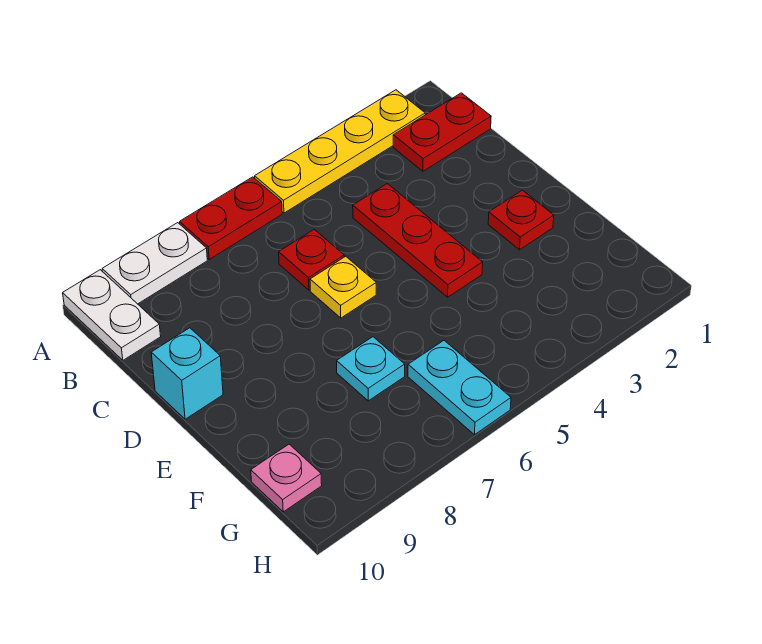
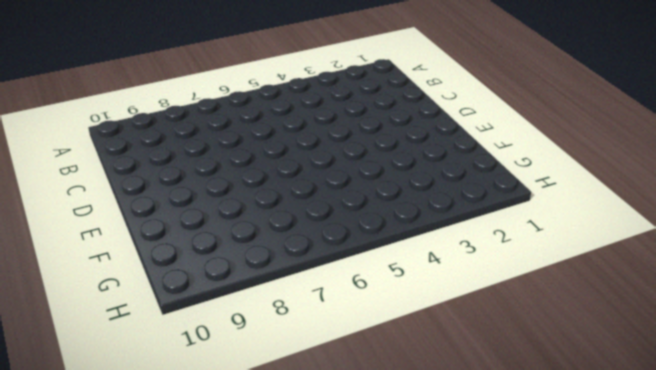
none -> yellow 1x4 plate [255,90,425,213]
none -> red 1x2 plate [180,177,282,259]
none -> white 1x2 plate [102,223,207,304]

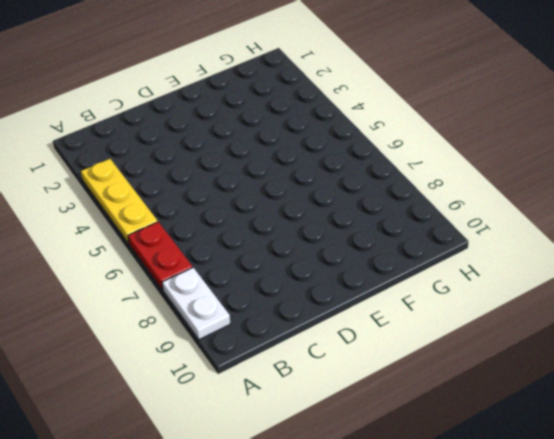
yellow 1x3 plate [81,159,158,243] -> yellow 1x4 plate [255,90,425,213]
none -> white 1x2 plate [63,270,161,360]
none -> red 1x2 plate [393,93,491,171]
none -> red 1x3 plate [353,184,483,297]

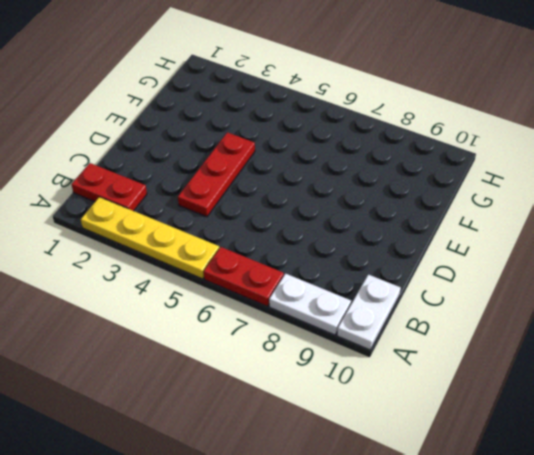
none -> red 1x1 plate [279,230,344,290]
none -> yellow 1x1 plate [310,256,376,318]
none -> cyan 1x1 brick [151,328,223,419]

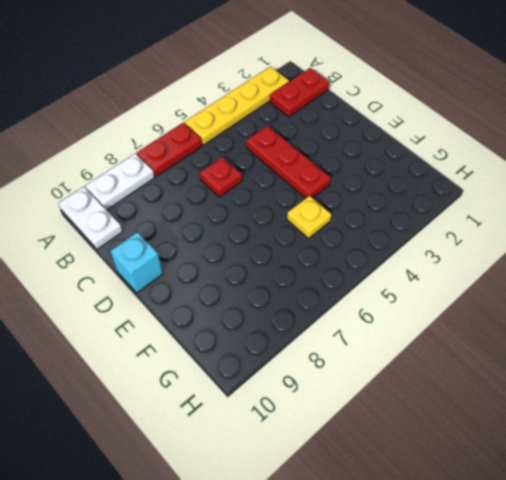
yellow 1x1 plate [287,196,331,239] -> yellow 1x1 plate moved to [310,256,376,318]
none -> red 1x1 plate [488,190,554,250]
none -> cyan 1x1 plate [337,337,405,401]
none -> cyan 1x2 plate [408,341,511,435]

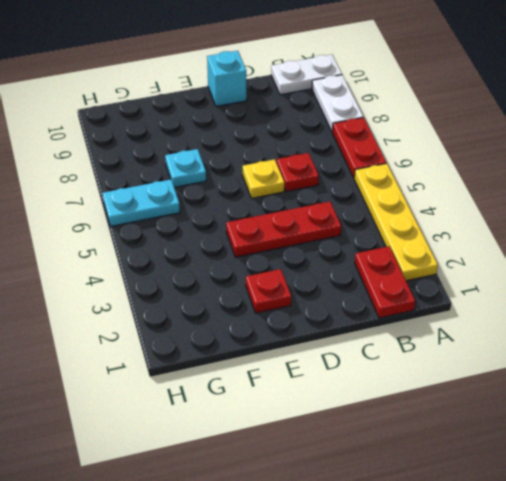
none -> pink 1x1 plate [251,444,322,512]

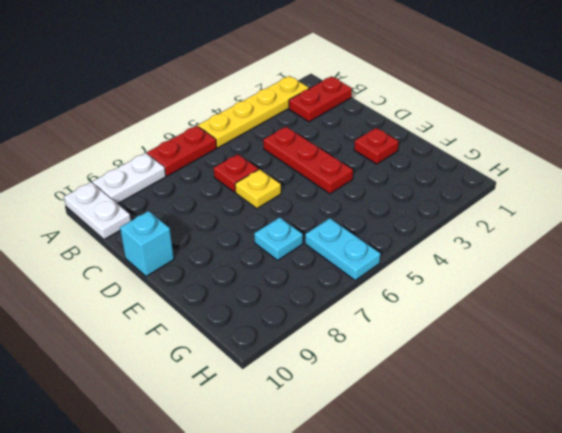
none -> pink 1x1 plate [251,444,322,512]

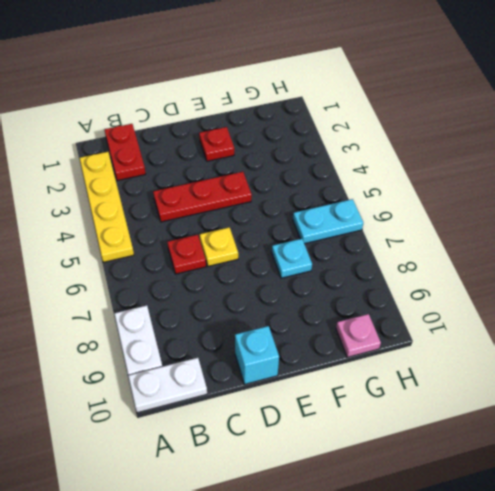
none -> red 1x2 plate [180,177,282,259]

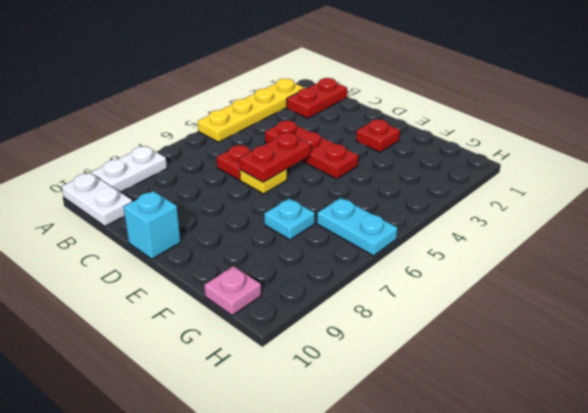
red 1x2 plate [239,133,311,182] -> red 1x2 plate moved to [180,177,282,259]

